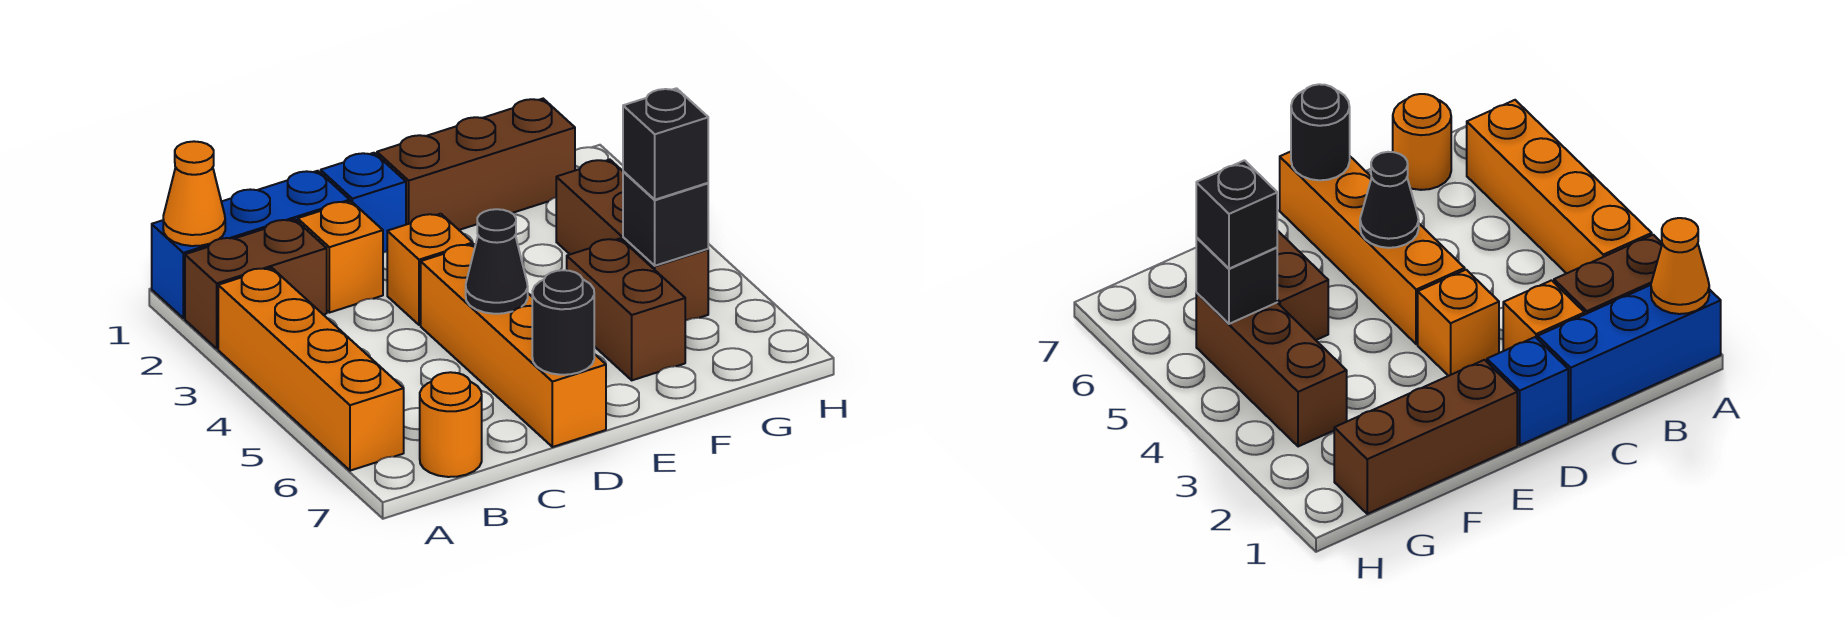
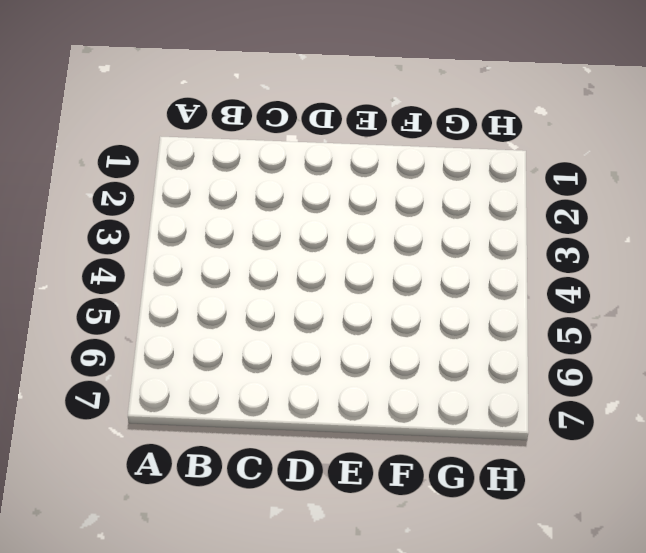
none -> blue 1x3 brick [152,171,350,318]
none -> brown 1x2 brick [185,219,327,349]
none -> orange 1x4 brick [218,268,404,471]

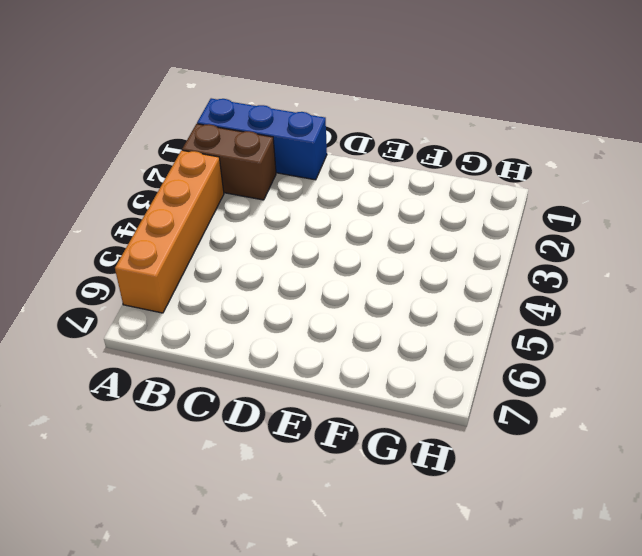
none -> orange 1x1 round brick [420,372,482,477]
none -> orange 1x1 brick [298,201,383,313]
none -> blue 1x1 brick [321,153,406,253]

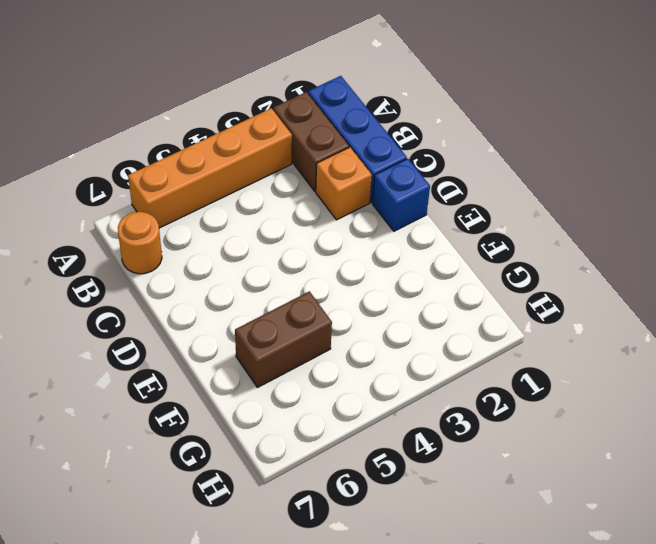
none -> orange 1x1 brick [387,214,473,325]
none -> orange 1x4 brick [421,244,606,447]
none -> brown 1x3 brick [377,99,575,230]

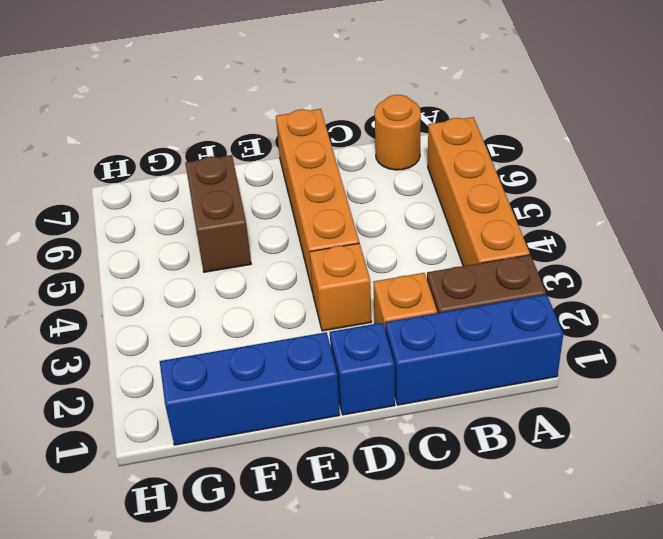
blue 1x3 brick [160,332,340,445] -> brown 1x3 brick [377,99,575,230]
none -> brown 1x3 brick [556,160,708,321]
none -> orange 1x1 cone [163,141,225,246]
none -> black 1x1 cone [466,209,528,314]

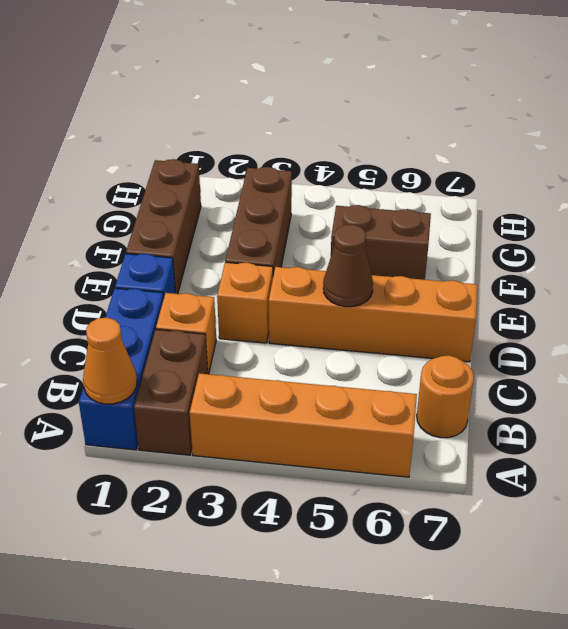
brown 1x1 cone [323,224,373,307] -> black 1x1 cone [466,209,528,314]
brown 1x3 brick [225,167,292,275] -> brown 1x3 brick turned to [556,160,708,321]
none -> black 1x1 round brick [532,270,594,375]
none -> black 1x1 brick [623,171,708,266]
none -> black 1x1 brick [623,88,708,200]

